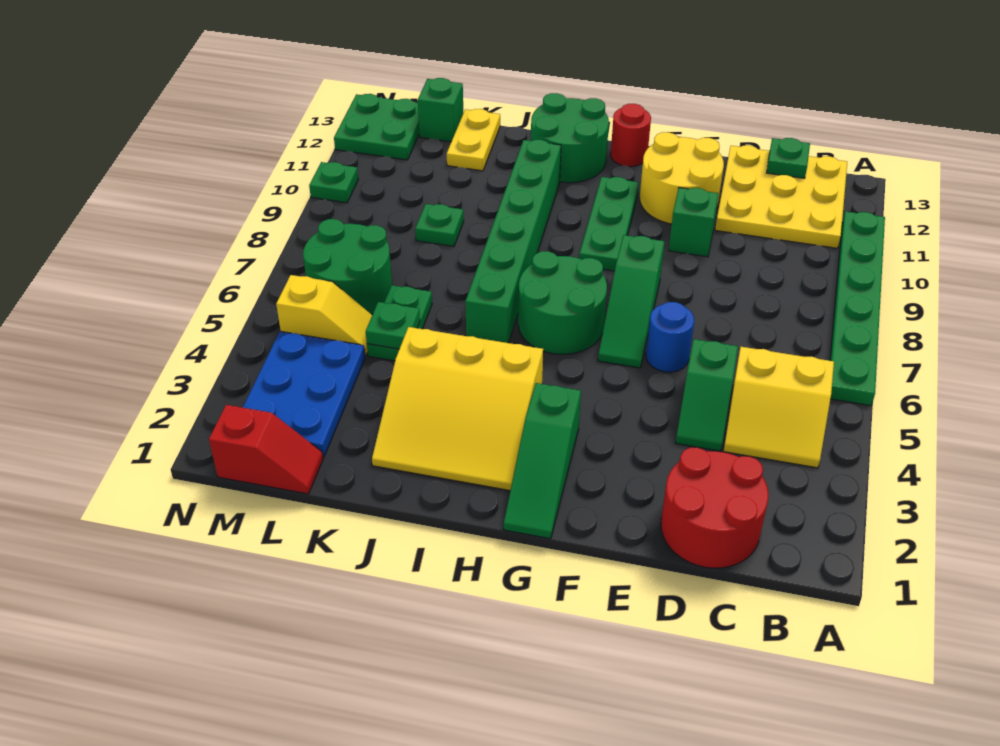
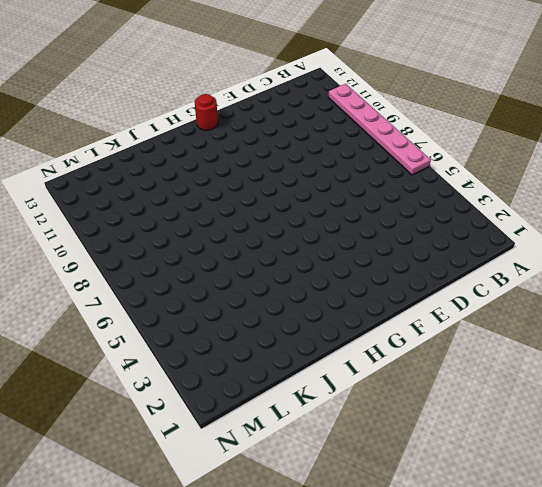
pink 1x6 plate [328,84,431,175] -> green 1x6 plate [830,211,885,406]
none -> yellow 2x2 slope [723,347,834,468]
none -> yellow 3x3 plate [715,145,847,248]
none -> red 2x2 round brick [661,447,768,568]

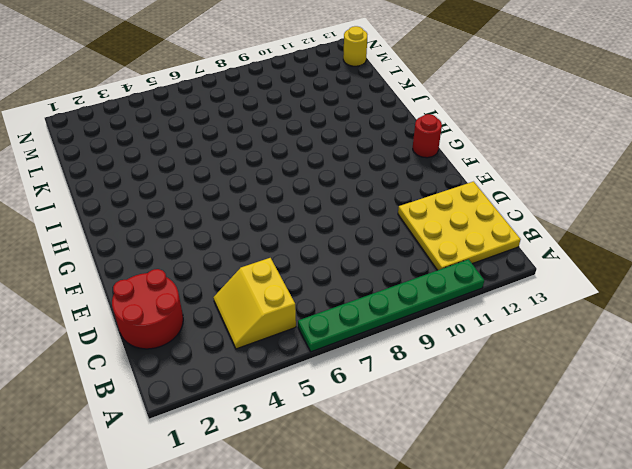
yellow 1x1 round brick [343,26,367,66] -> green 2x2 plate [334,94,419,160]
none -> green 1x2 slope [676,339,738,451]
none -> blue 1x1 round brick [646,302,694,372]
none -> green 1x1 brick [669,188,719,257]

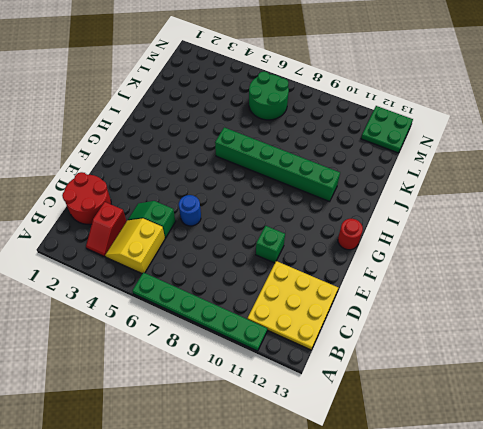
red 1x2 slope [86,202,127,257] -> red 1x2 slope moved to [209,405,323,494]
none -> yellow 2x2 round brick [640,132,724,224]
none -> green 1x3 slope [598,235,665,368]
none -> green 1x3 slope [504,383,581,539]

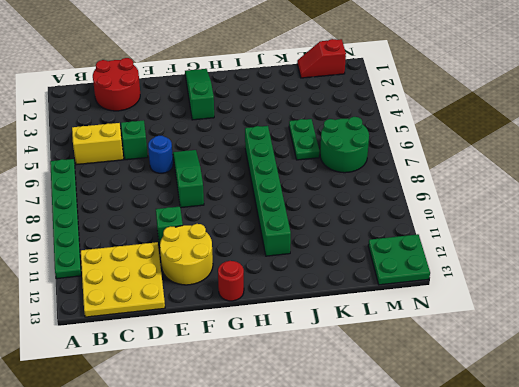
none -> green 2x2 round brick [518,251,607,354]
none -> green 1x3 plate [579,177,639,271]
none -> yellow 3x3 slope [372,327,543,491]

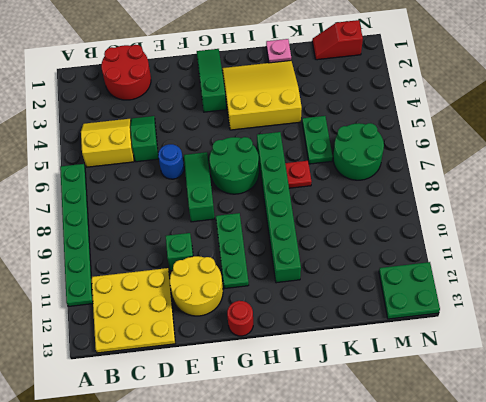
pink 1x1 plate [266,39,291,63] -> none
red 1x1 plate [285,161,312,188] -> none
none -> green 2x2 round brick [531,93,609,183]
none -> green 1x1 plate [415,204,464,247]
none -> yellow 1x2 plate [447,109,500,171]

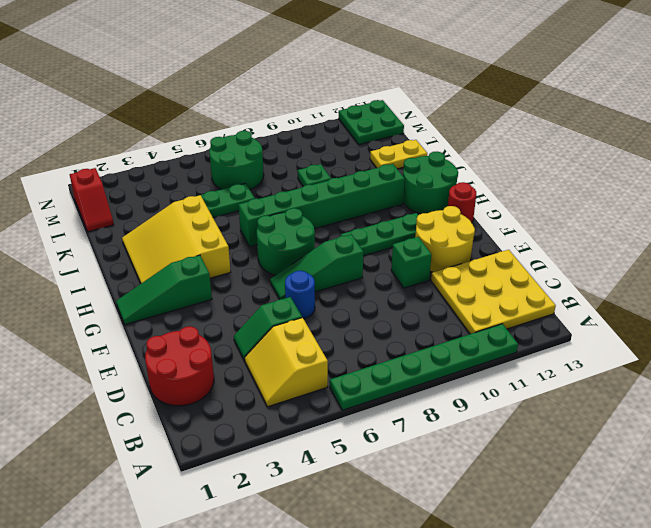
none -> blue 2x3 plate [243,331,365,457]
none -> yellow 1x2 slope [276,275,372,356]
none -> green 1x1 brick [418,78,463,142]

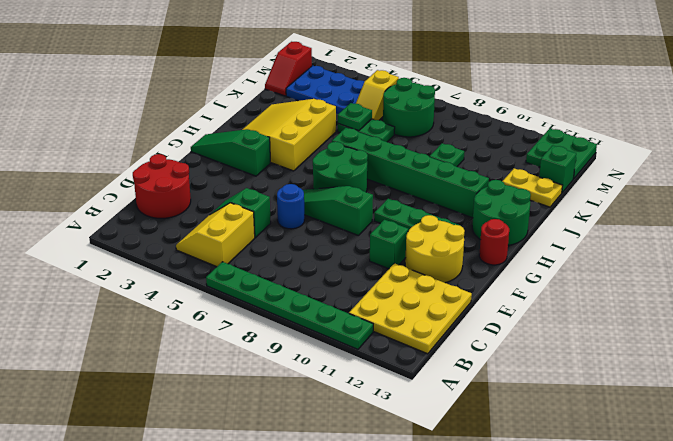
none -> green 1x1 plate [309,162,358,203]
none -> green 1x1 plate [767,138,810,178]

